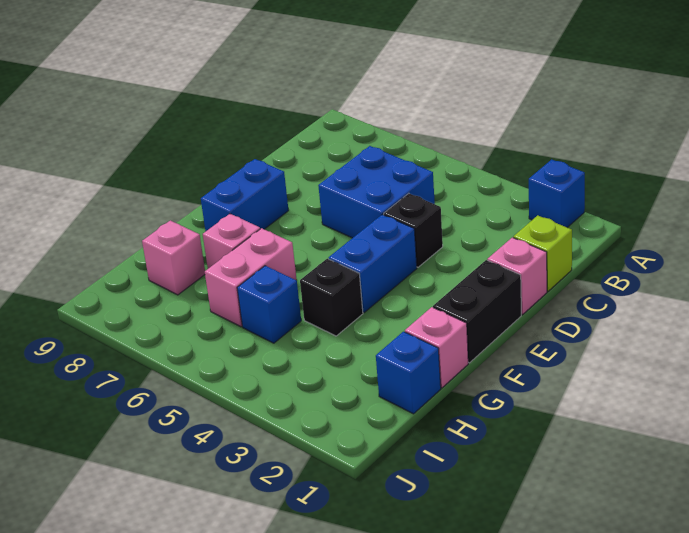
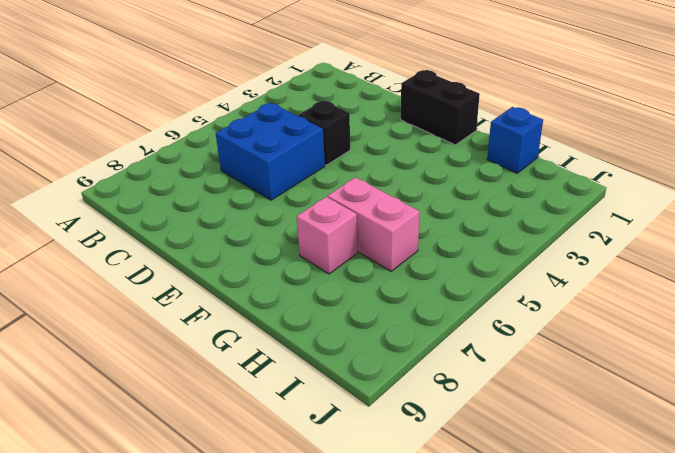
none -> blue 1x1 brick [529,159,585,227]
none -> lime 1x1 brick [513,215,572,291]
none -> pink 1x1 brick [487,237,547,314]

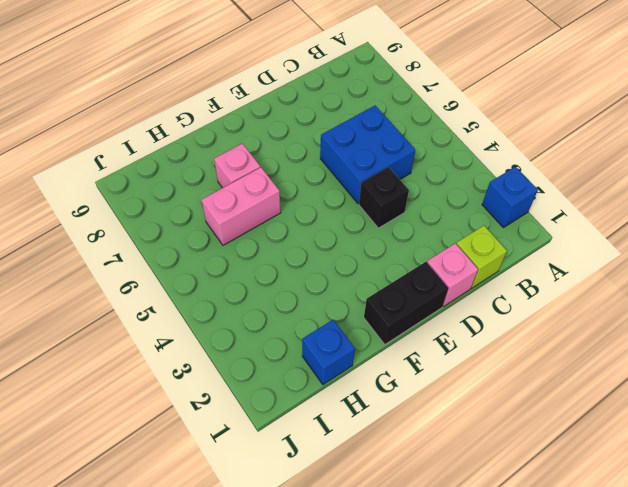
none -> blue 1x2 brick [329,215,417,312]
none -> blue 1x2 brick [201,159,289,231]
none -> pink 1x1 brick [405,307,468,388]

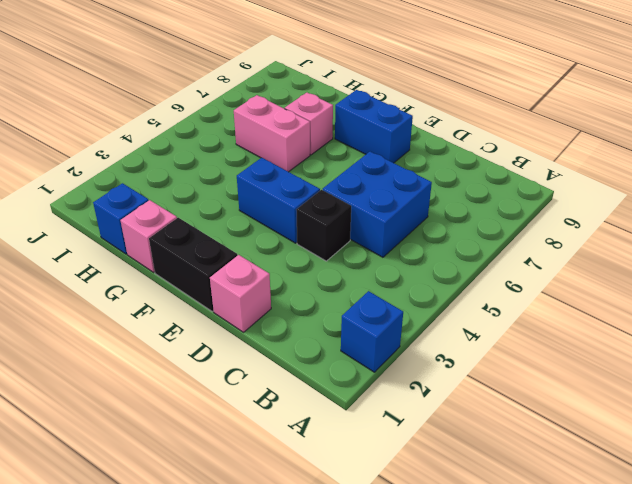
none -> lime 1x1 brick [513,215,572,291]
none -> black 1x1 brick [300,259,363,336]
none -> blue 1x1 brick [237,266,301,343]

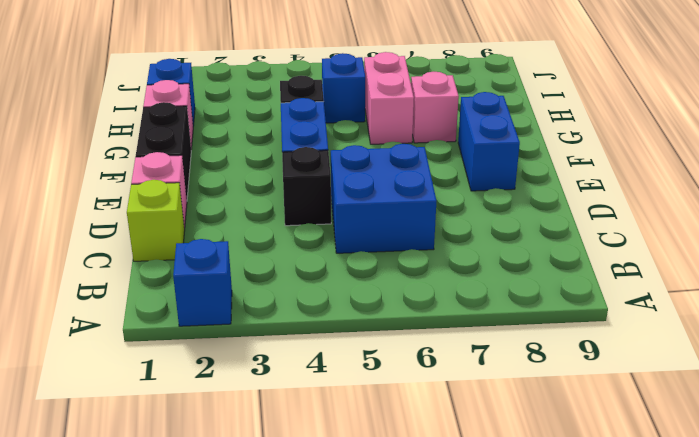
none -> pink 1x1 brick [142,220,205,295]

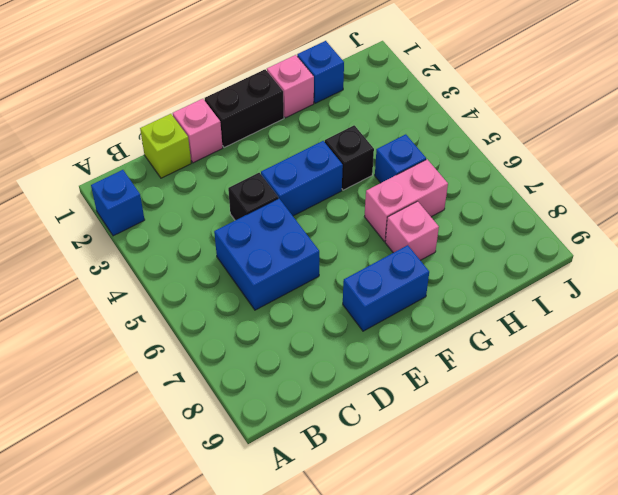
none -> pink 1x1 brick [142,220,205,295]

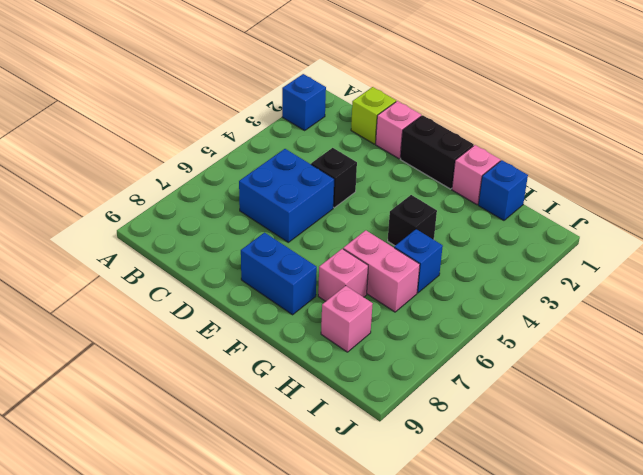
none -> blue 1x2 brick [329,215,417,312]

